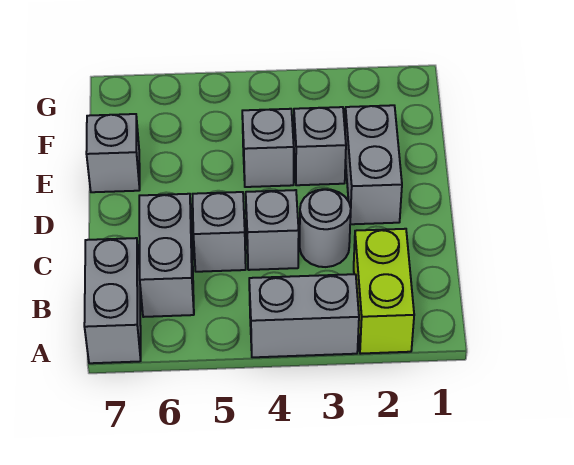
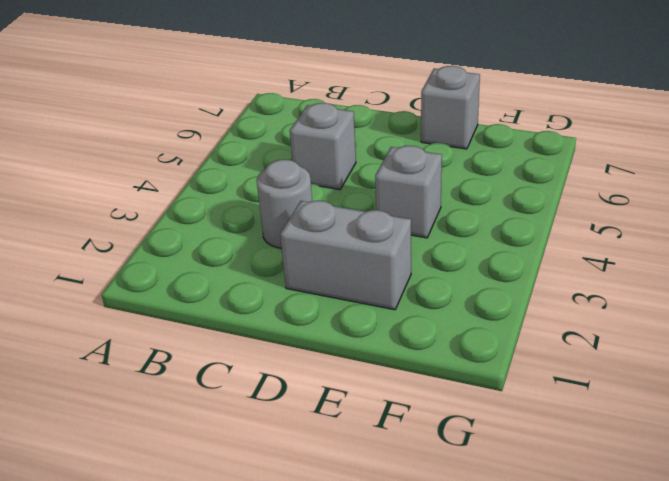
none -> lime 1x2 brick [354,229,414,354]
none -> grey 1x2 brick [249,274,359,357]

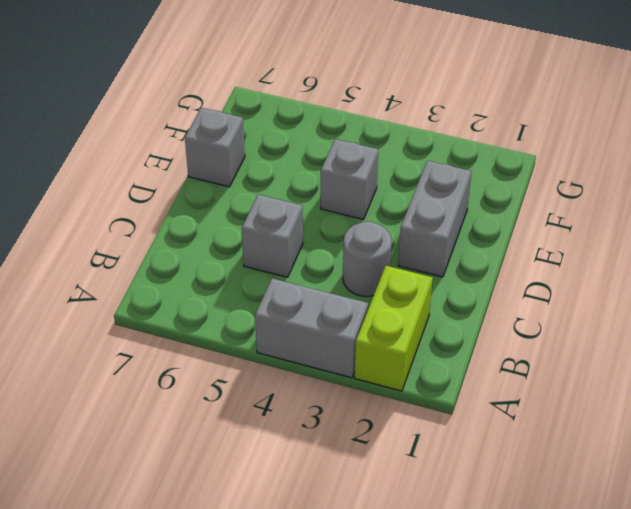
none -> grey 1x2 brick [84,238,141,363]
none -> grey 1x2 brick [139,194,194,317]

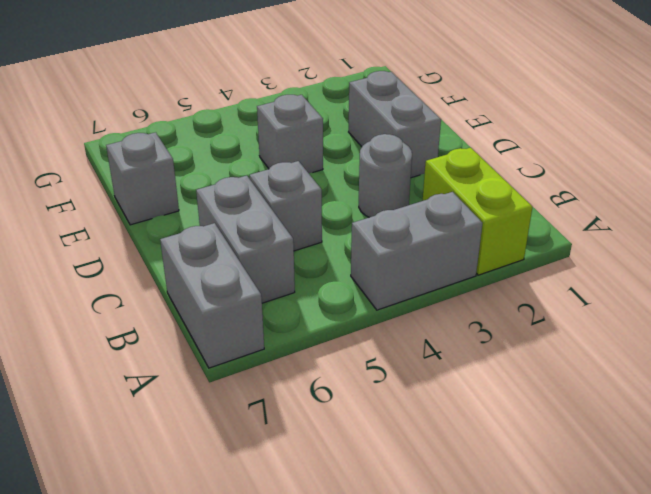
none -> grey 1x1 brick [246,190,299,270]
none -> grey 1x1 brick [294,107,346,185]

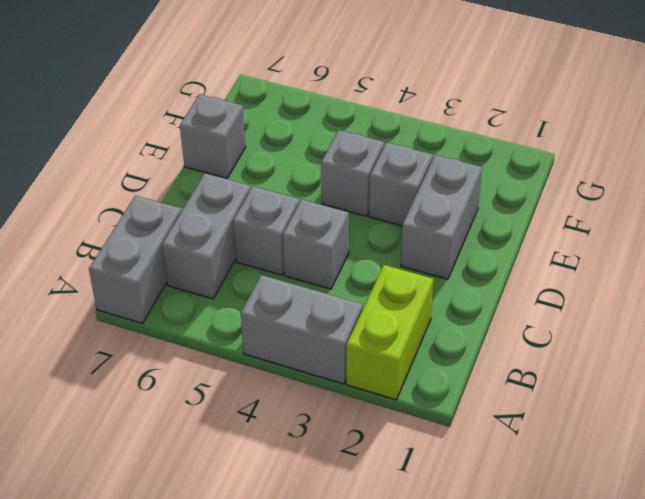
none -> grey 1x1 round brick [300,189,351,267]

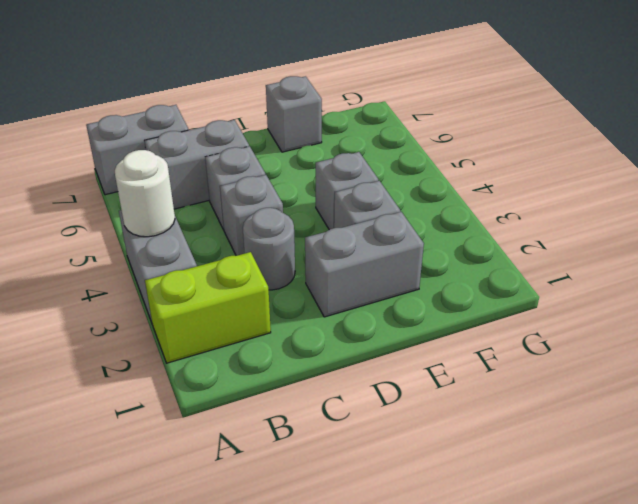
white 1x1 round brick [115,150,175,237] -> none

